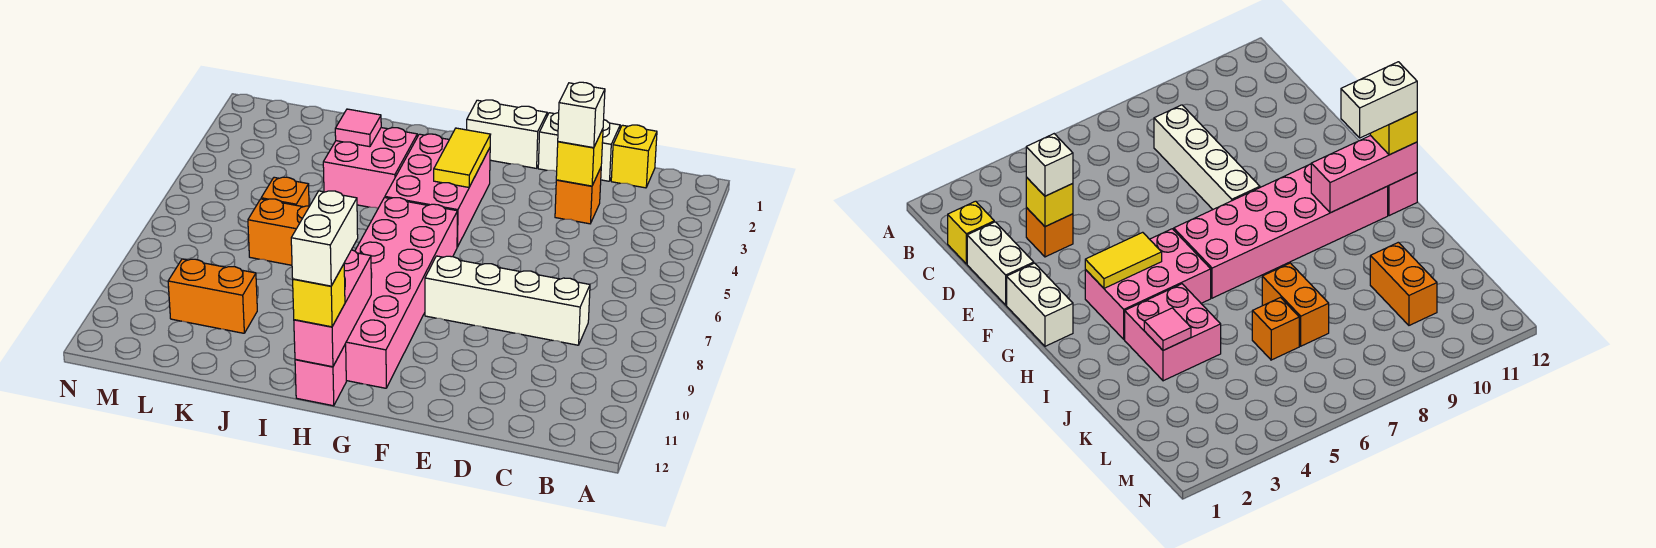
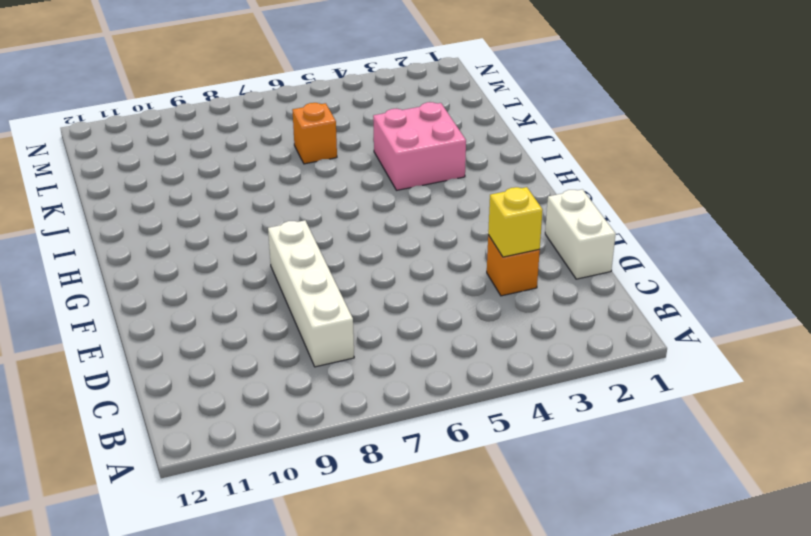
none -> yellow 1x1 brick [611,125,657,188]
none -> white 1x2 brick [467,100,547,168]
none -> pink 2x3 brick [385,134,490,247]

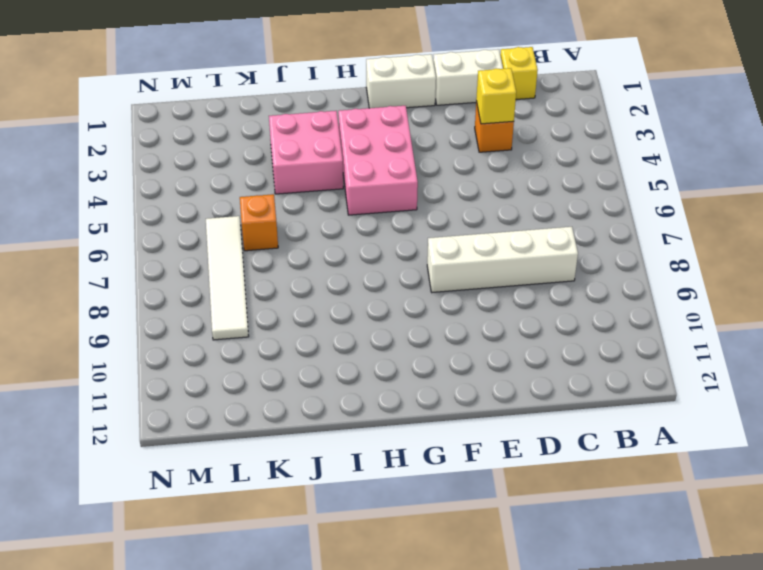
white 1x4 tile [206,216,249,340] -> none
none -> pink 2x6 brick [346,198,457,388]
none -> pink 1x1 brick [295,344,346,406]
none -> orange 1x2 brick [248,199,309,265]

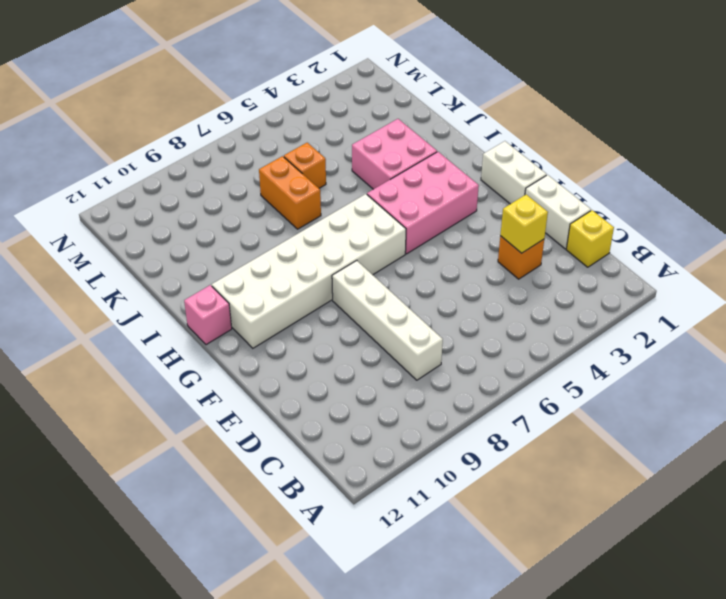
white 2x6 brick [212,194,406,348] -> pink 2x6 brick [346,198,457,388]
none -> orange 1x2 brick [168,259,257,333]
none -> yellow 1x2 tile [434,128,491,187]
none -> pink 1x3 brick [294,250,371,367]

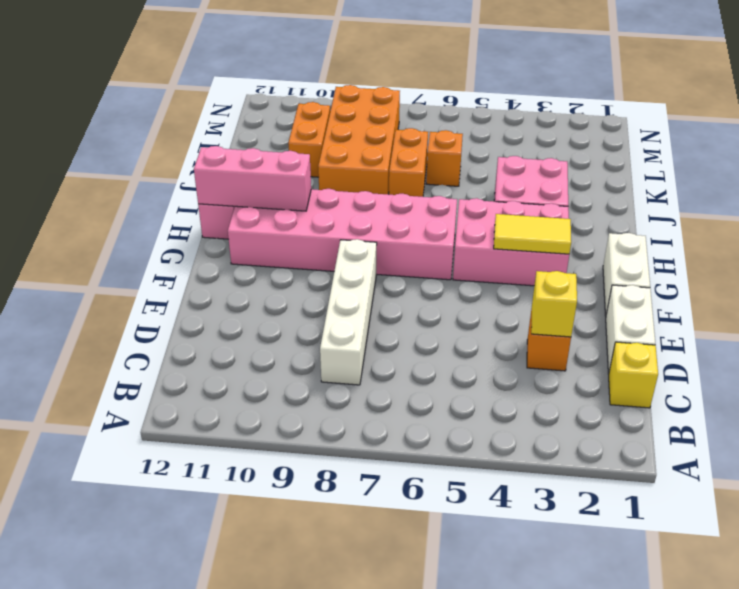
orange 2x4 brick [318,85,400,194] -> none
none -> pink 1x1 tile [335,109,381,147]
none -> white 1x1 brick [558,82,605,148]
none -> yellow 1x1 brick [293,264,345,327]

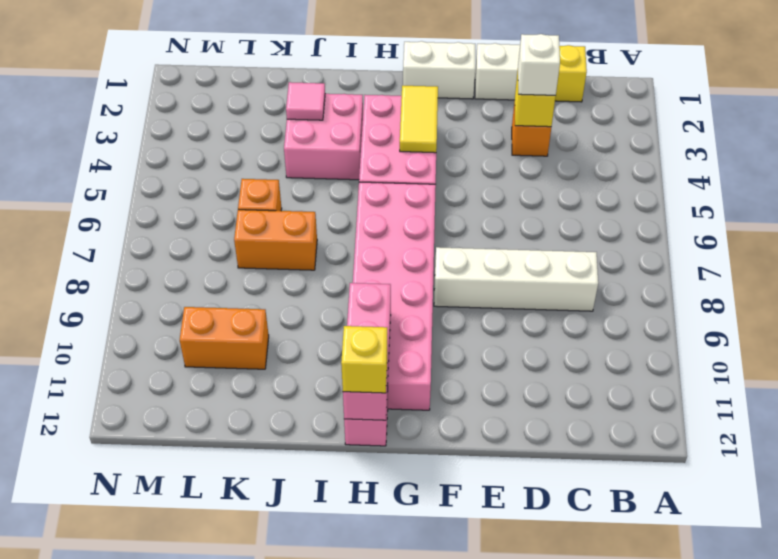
none -> white 1x2 brick [291,191,358,286]

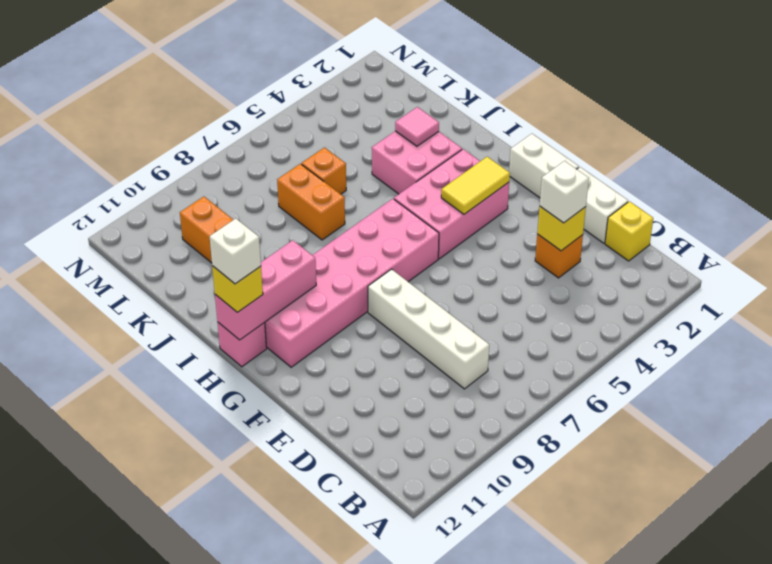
white 1x1 brick [210,219,261,284] -> white 1x2 brick [291,191,358,286]

